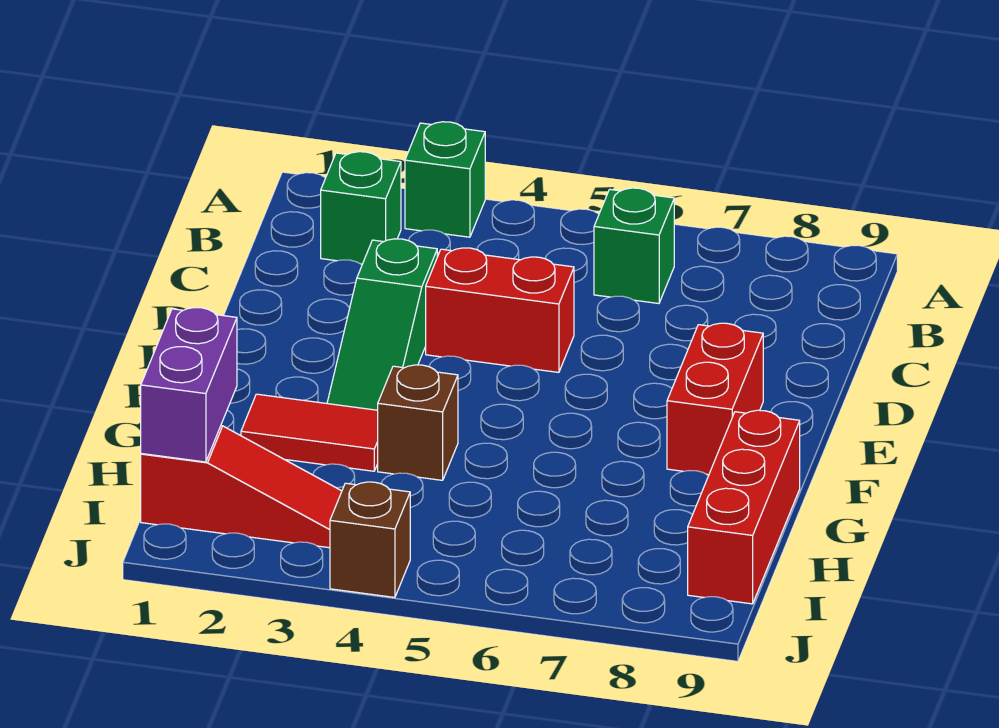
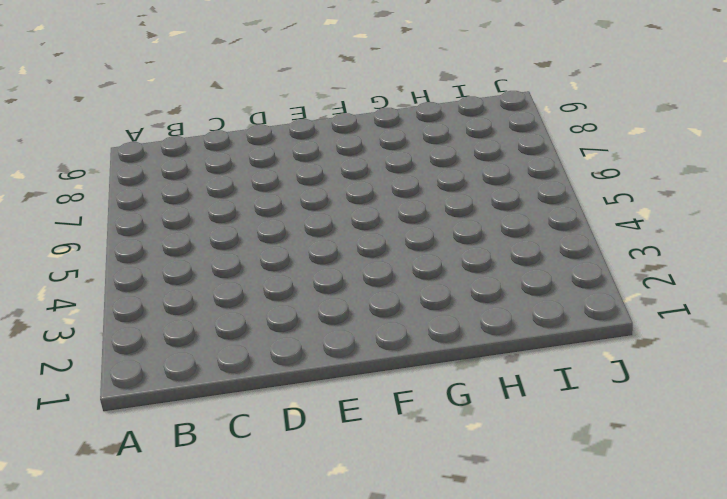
none -> green 1x1 brick [405,122,485,237]
none -> green 1x1 brick [321,152,401,264]
none -> green 1x1 brick [594,188,674,304]

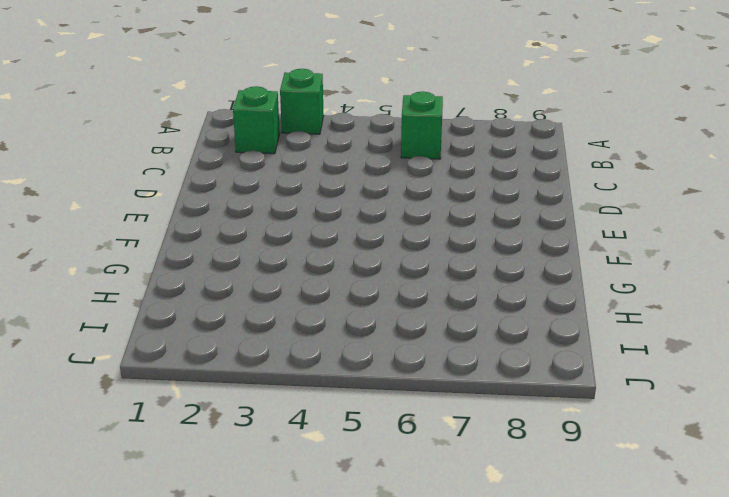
none -> green 1x3 slope [327,239,437,410]
none -> red 1x2 brick [426,248,574,372]
none -> red 1x2 brick [667,323,763,475]

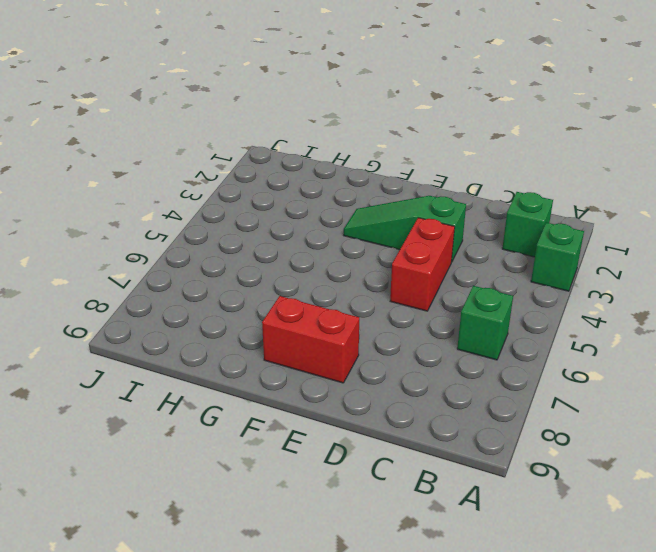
none -> red 1x2 tile [241,394,378,471]
none -> brown 1x1 brick [378,365,458,480]
none -> red 1x3 brick [688,410,800,604]

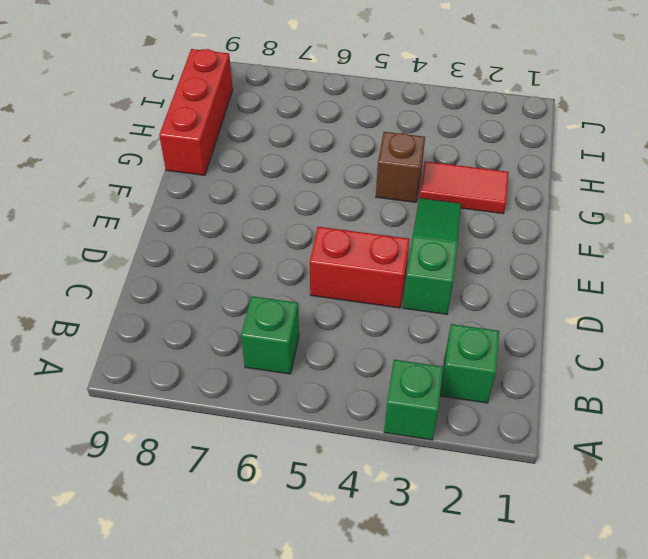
none -> red 1x2 brick [667,323,763,475]
none -> red 1x3 slope [141,426,342,548]
none -> brown 1x1 brick [330,482,410,597]

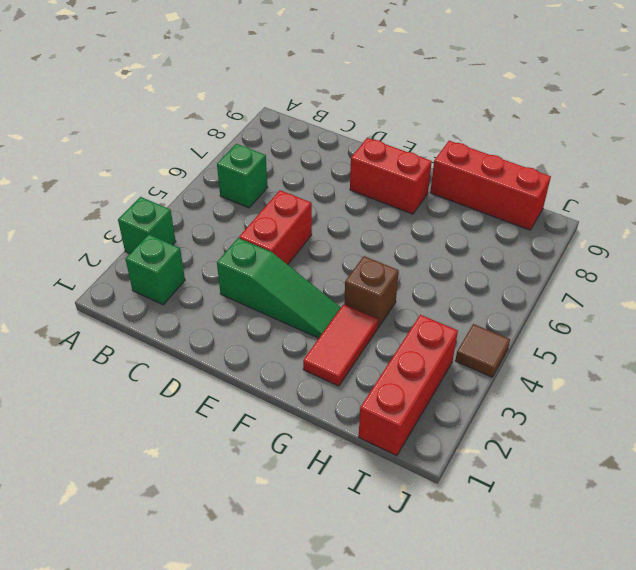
red 1x3 brick [359,315,458,456] -> red 1x3 slope [141,426,342,548]
brown 1x1 tile [455,324,510,377] -> brown 1x1 brick [330,482,410,597]
none -> purple 1x2 brick [141,308,237,462]

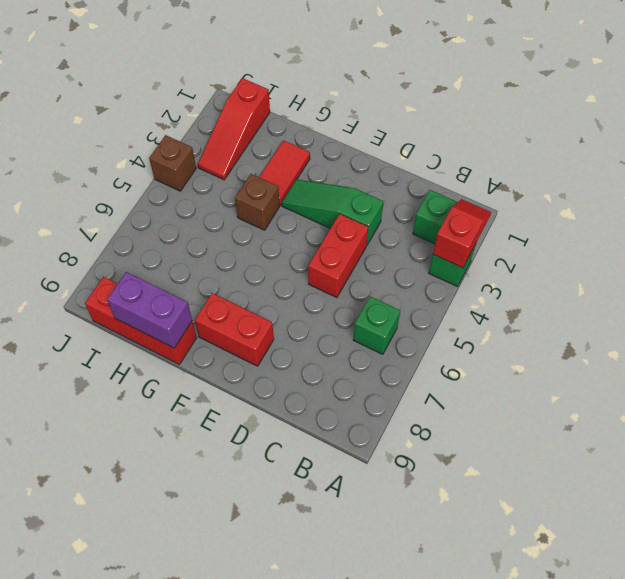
red 1x2 slope [433,199,491,268] -> none
purple 1x2 brick [107,272,192,348] -> purple 1x2 brick moved to [141,308,237,462]

